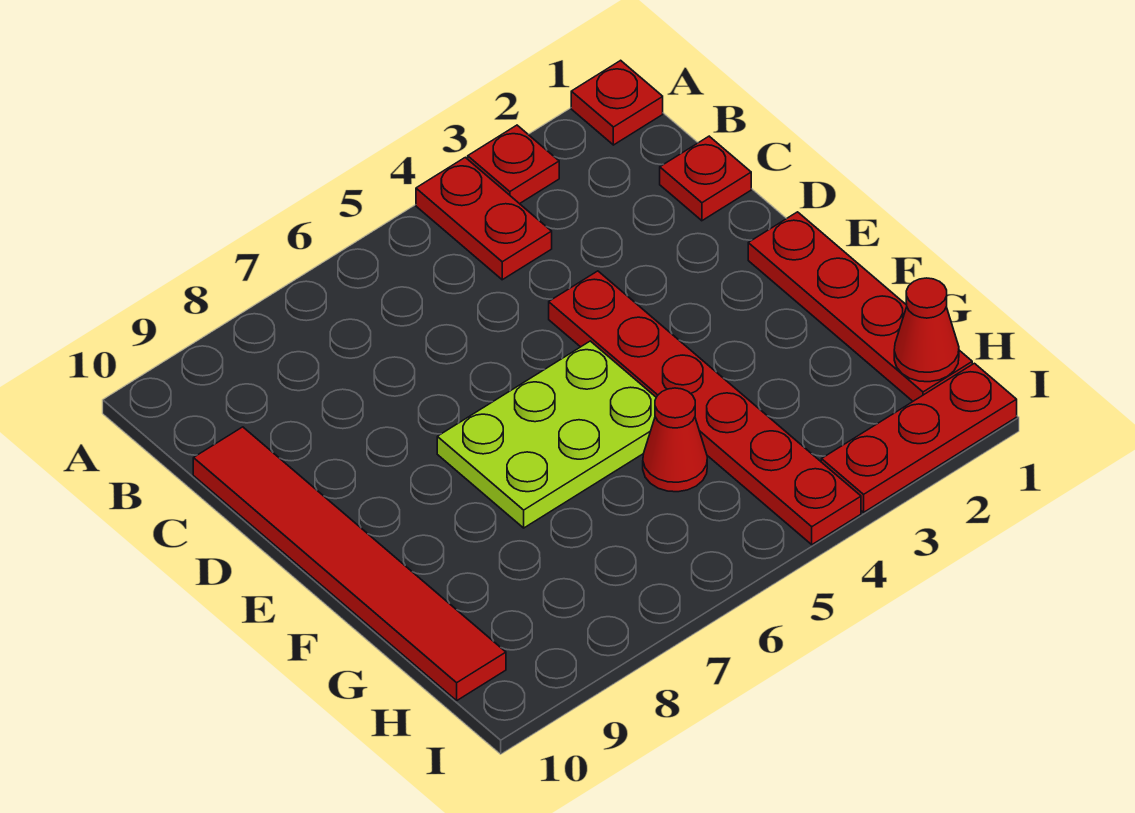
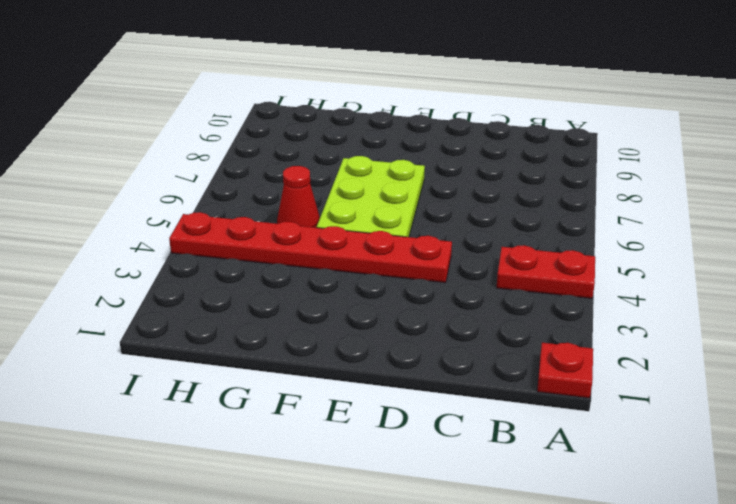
none -> red 1x1 plate [468,125,559,204]
none -> red 1x1 plate [660,136,751,221]

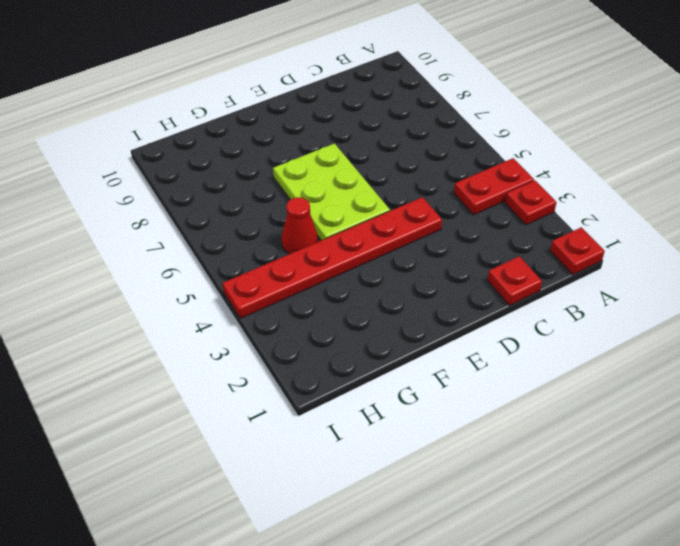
none -> red 1x6 tile [193,427,506,700]
none -> red 1x4 plate [748,212,972,401]

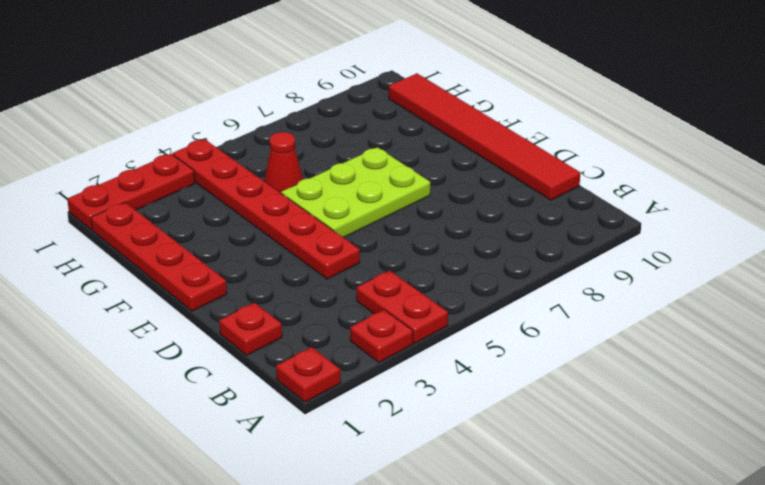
none -> red 1x1 cone [894,278,959,382]

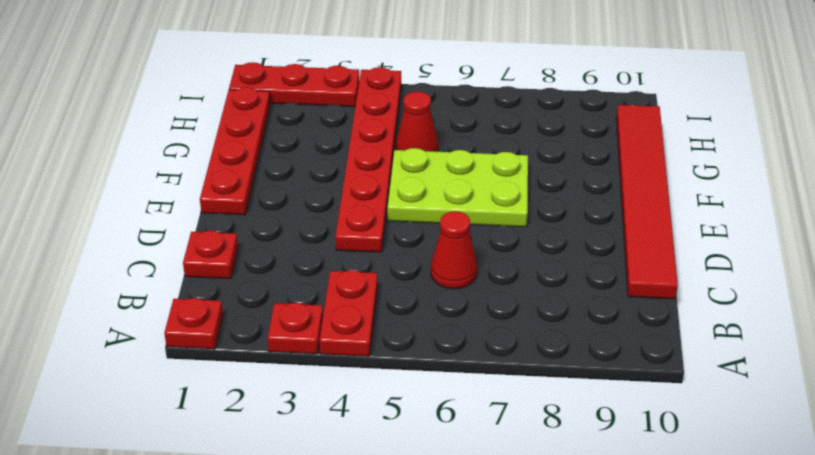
red 1x1 cone [431,211,477,289] -> red 1x1 cone moved to [894,278,959,382]

